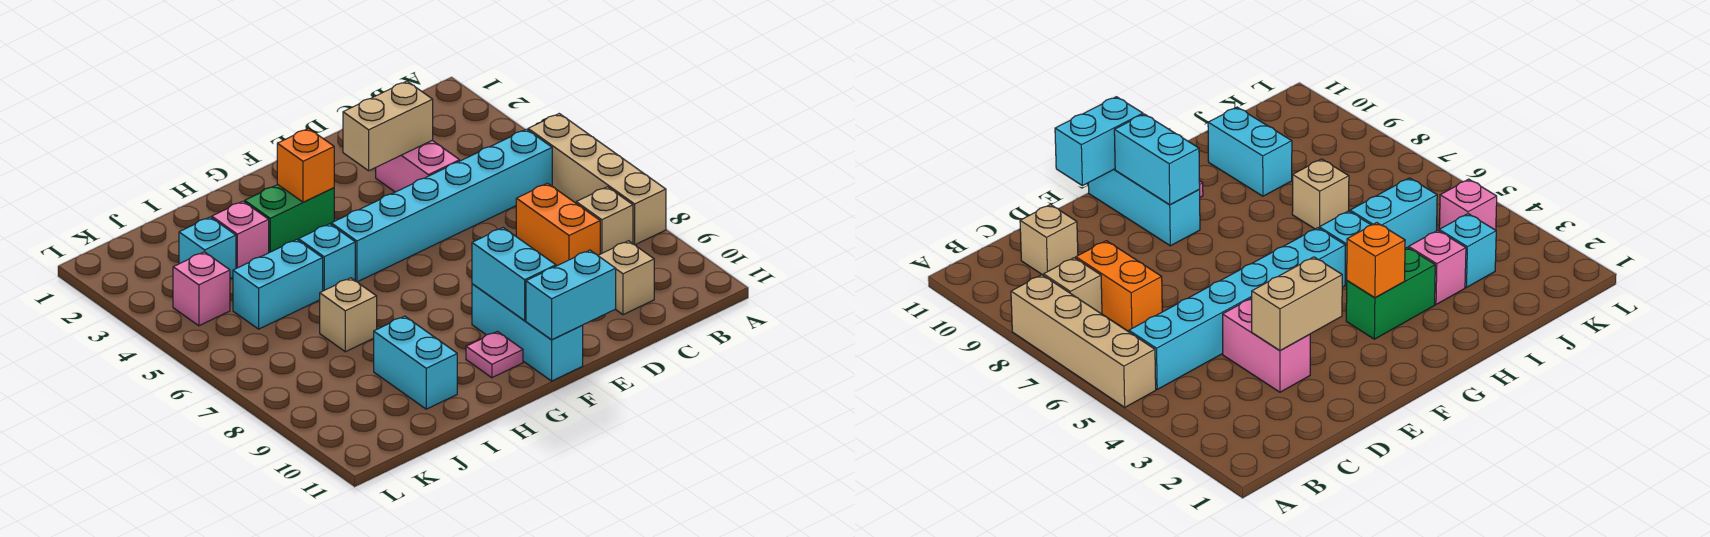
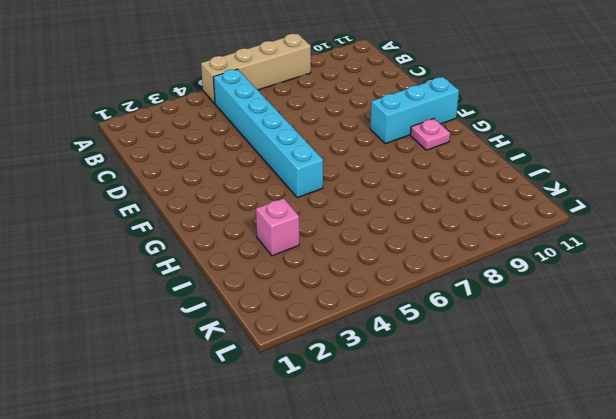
none -> tan 1x1 brick [576,187,633,254]
none -> orange 1x2 brick [516,183,600,266]
none -> tan 1x1 brick [598,241,654,315]

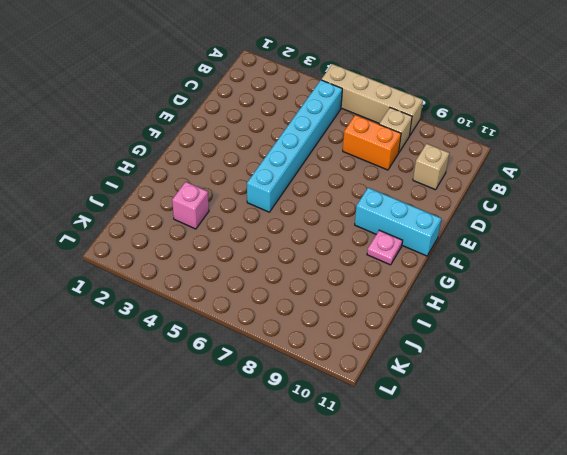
none -> pink 1x2 brick [376,140,460,192]
none -> green 1x2 brick [245,185,334,253]
none -> cyan 1x1 brick [299,224,355,291]

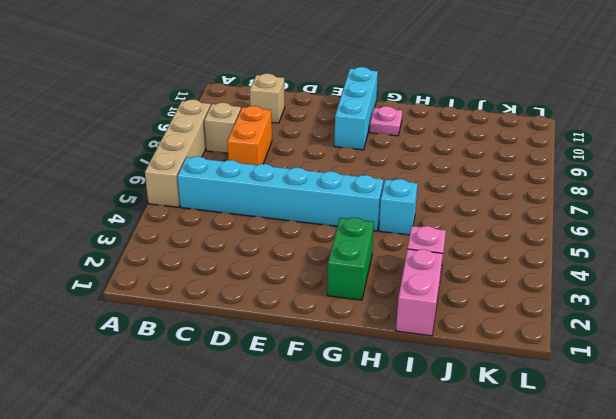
green 1x2 brick [327,218,374,300] -> green 1x2 brick turned to [245,185,334,253]
pink 1x2 brick [396,249,443,336] -> pink 1x2 brick moved to [376,140,460,192]
none -> cyan 1x2 brick [233,240,323,329]
none -> tan 1x1 brick [320,278,377,352]
none -> cyan 1x2 brick [374,316,457,409]

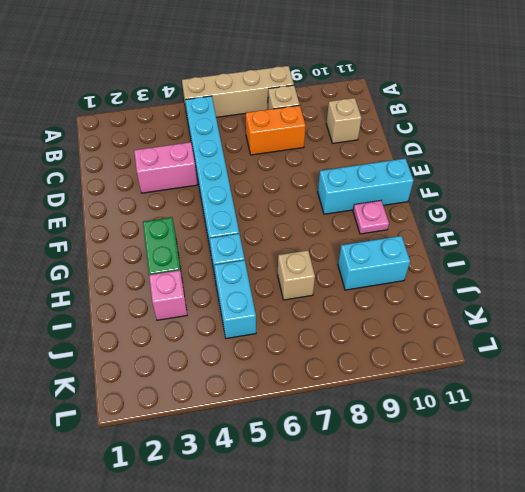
none -> cyan 1x1 brick [179,217,236,279]
none -> pink 1x1 brick [173,252,230,326]
none -> tan 1x2 brick [343,81,433,171]

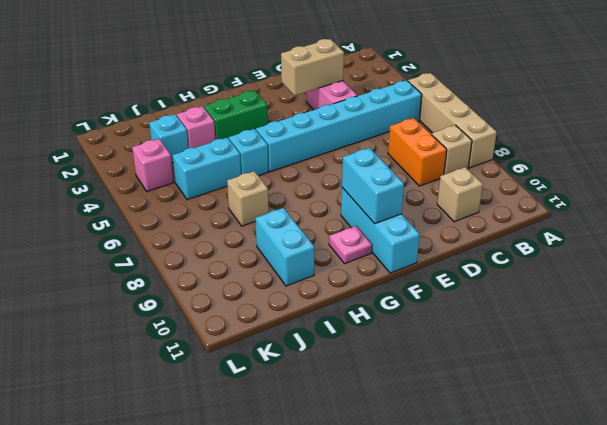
none -> cyan 1x2 brick [526,250,616,340]
none -> orange 1x1 brick [277,128,334,202]

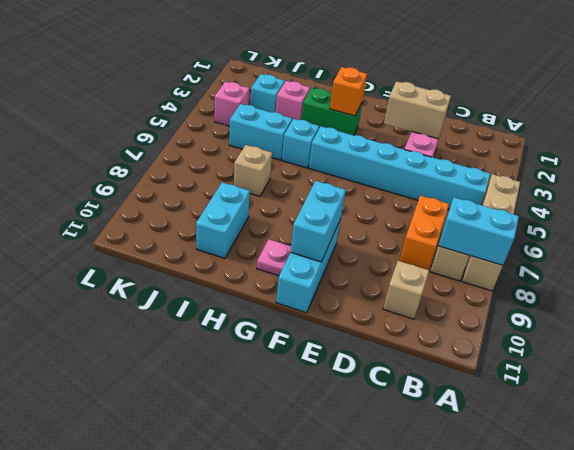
cyan 1x2 brick [439,198,519,265] -> cyan 1x2 brick moved to [526,250,616,340]

